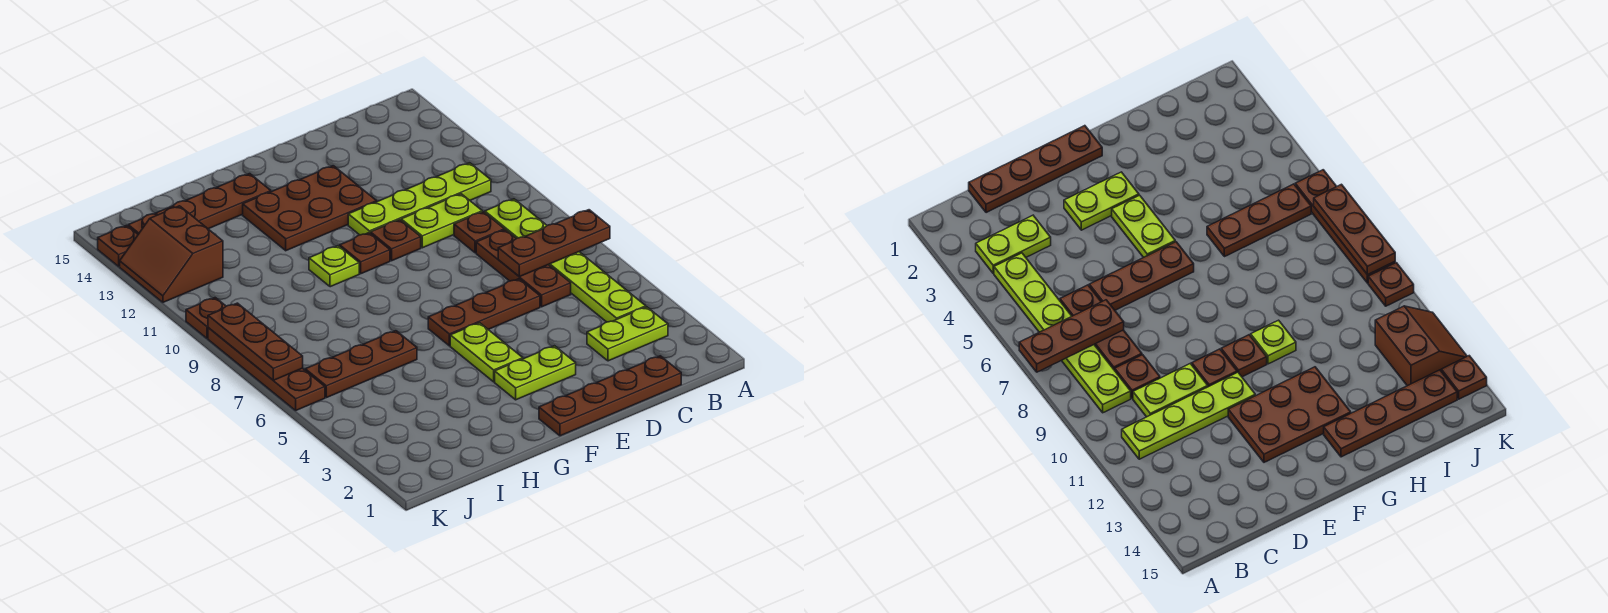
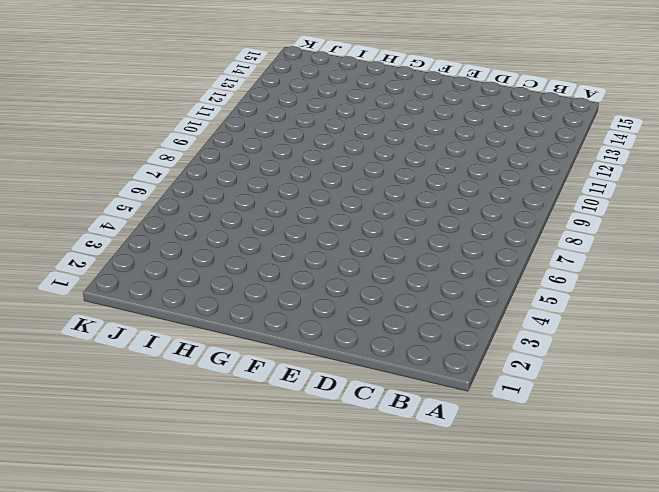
none -> lime 1x2 plate [587,307,668,361]
none -> lime 1x6 plate [485,199,646,322]
none -> lime 1x4 plate [348,163,491,235]

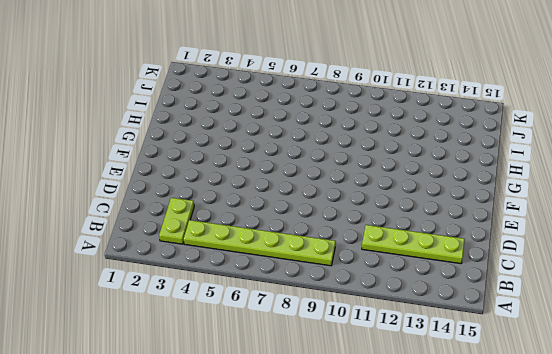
lime 1x4 plate [362,225,465,264] -> lime 1x4 plate turned to [348,163,491,235]
none -> brown 1x4 plate [539,356,681,436]
none -> brown 1x3 plate [476,230,571,307]
none -> brown 1x1 plate [454,212,504,253]

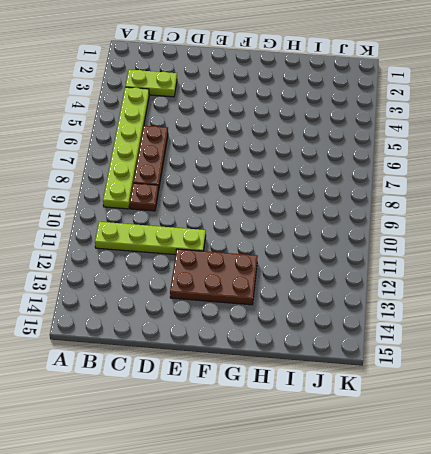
none -> brown 1x4 plate [539,356,681,436]
none -> lime 1x2 plate [401,194,482,248]
none -> brown 1x3 plate [428,279,540,346]

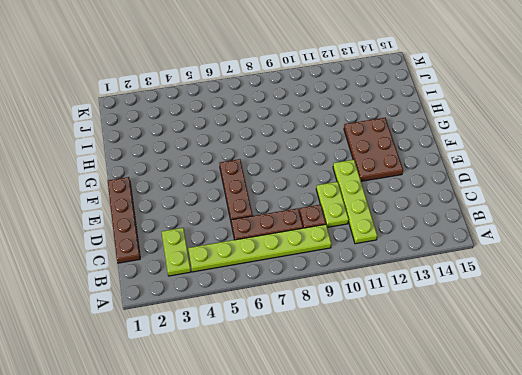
none -> lime 1x2 plate [495,346,576,400]
none -> brown 1x1 plate [370,220,421,261]
none -> lime 1x2 plate [450,323,523,382]

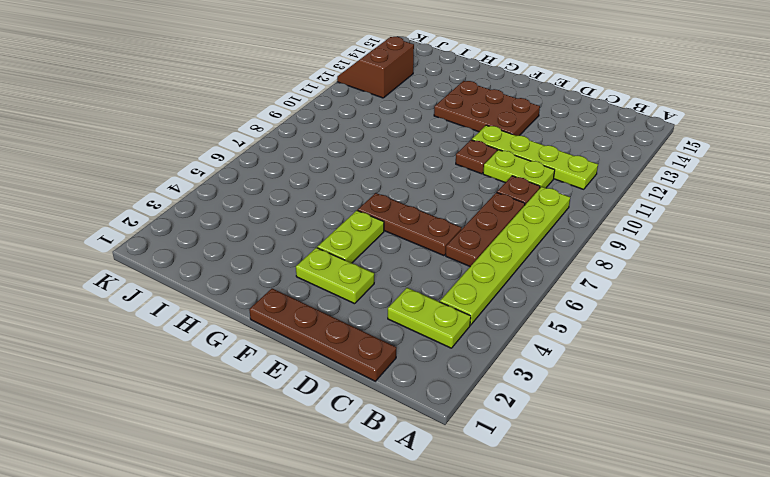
none -> brown 1x1 plate [340,233,390,274]
none -> lime 1x1 plate [309,246,359,287]
none -> brown 1x4 plate [128,174,271,234]

